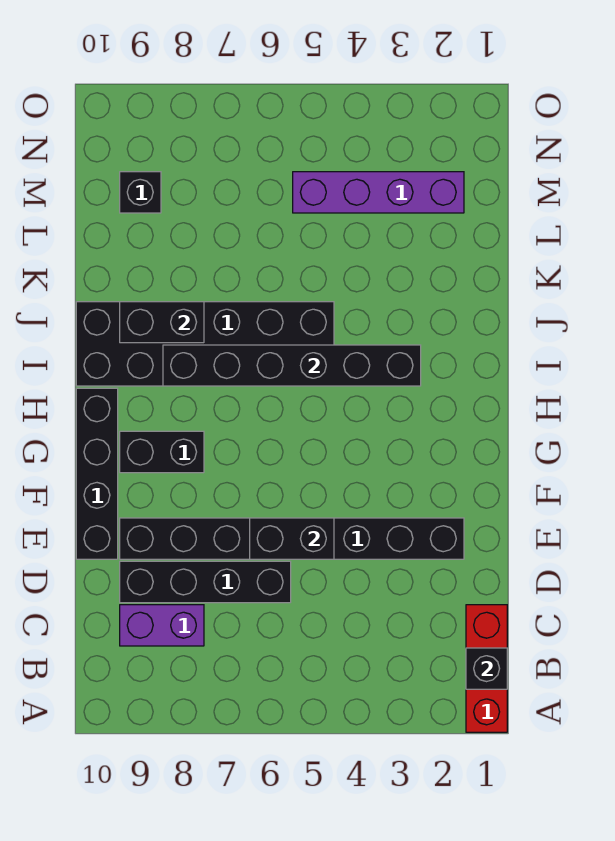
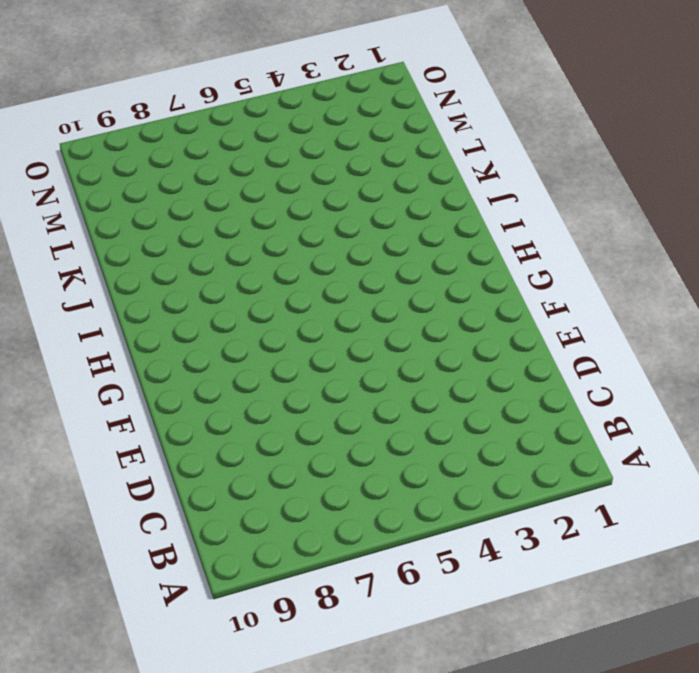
none -> red 1x3 brick [466,605,507,732]
none -> purple 1x2 brick [120,605,204,646]
none -> black 1x4 brick [120,561,291,603]

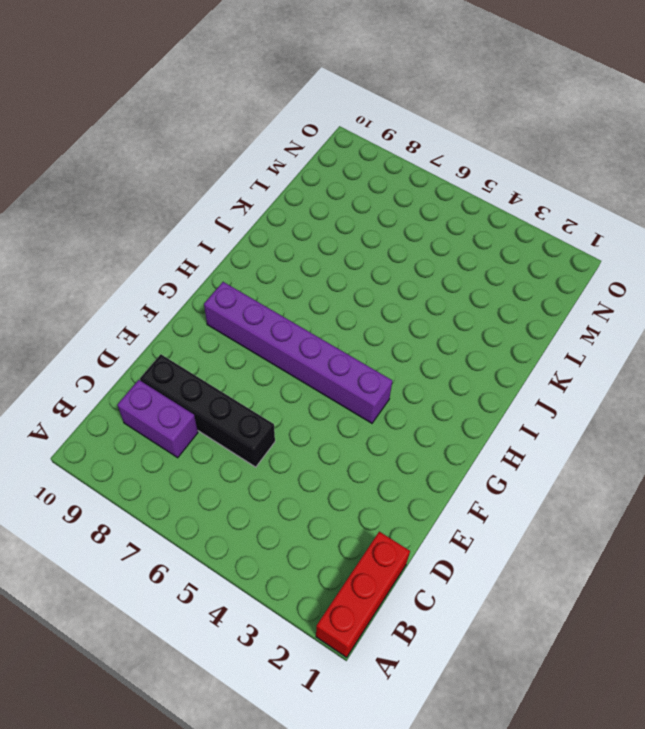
purple 1x6 brick [204,282,392,423] -> black 1x2 brick [120,431,204,473]
none -> black 1x8 brick [120,518,464,559]
none -> black 1x4 brick [76,388,118,559]
none -> black 2x6 brick [76,302,334,386]

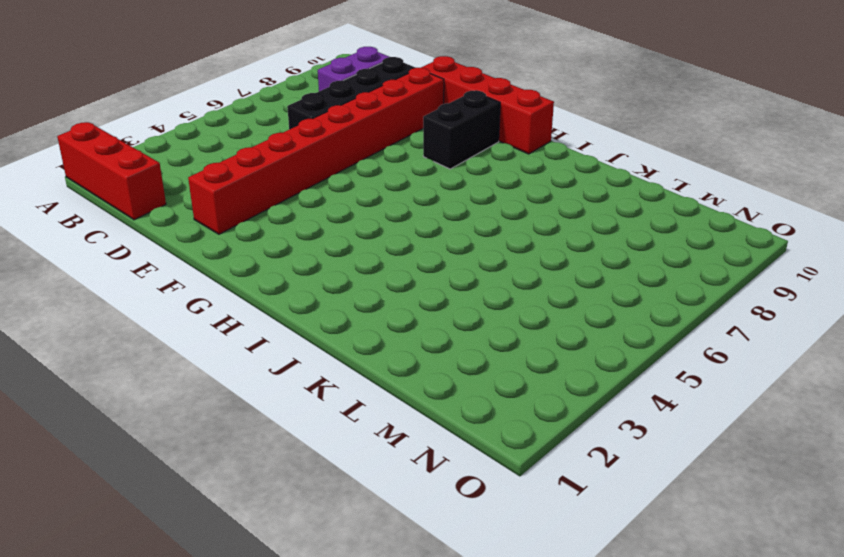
red 1x8 brick [188,68,444,234] -> black 1x8 brick [120,518,464,559]
red 1x4 brick [421,56,554,154] -> black 1x4 brick [76,388,118,559]
none -> black 2x6 brick [76,302,334,386]
none -> purple 1x4 brick [293,172,464,213]
none -> black 1x1 brick [120,172,161,213]

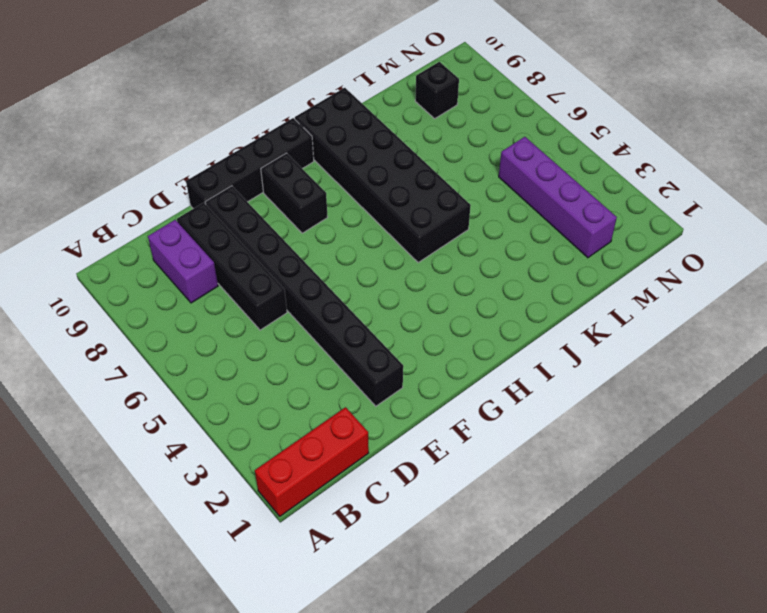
none -> black 1x1 brick [466,648,507,689]
none -> black 1x2 brick [250,518,334,559]
none -> black 1x6 brick [163,345,421,386]

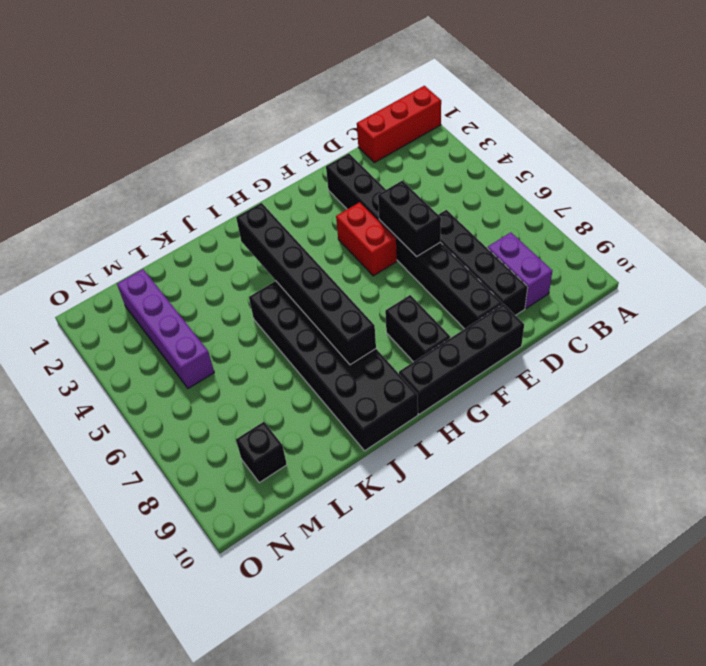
red 1x2 brick [336,202,397,276] -> none
none -> black 1x1 brick [466,648,507,689]
none -> black 1x2 brick [120,302,204,343]

